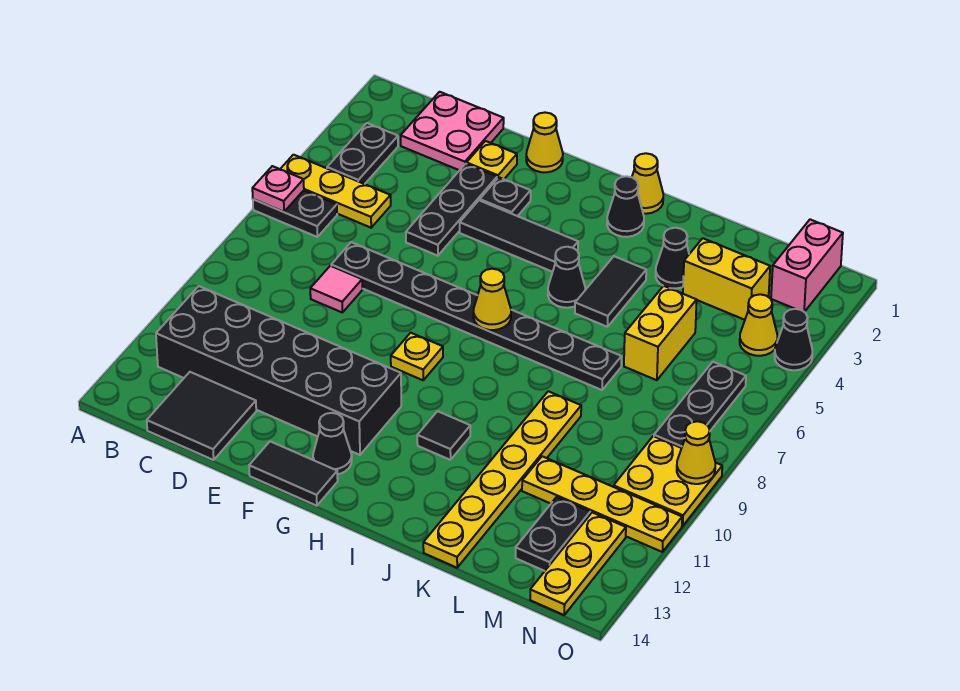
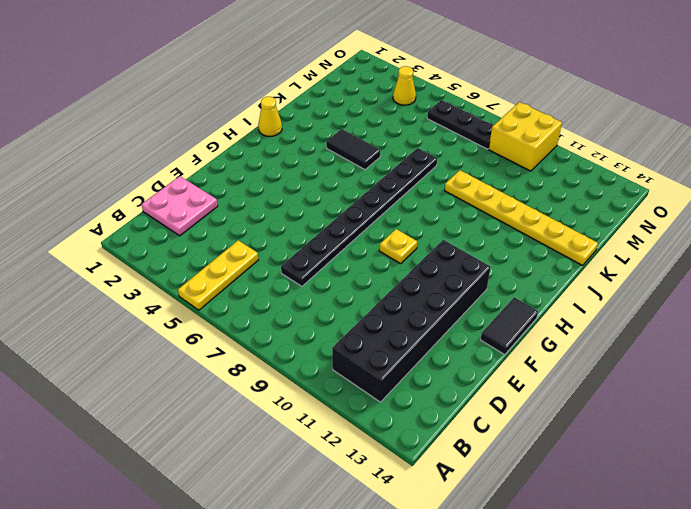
yellow 2x2 brick [489,102,562,171] -> yellow 2x2 plate [614,436,722,526]
none -> black 1x2 plate [253,191,337,237]
none -> black 1x2 plate [327,123,398,184]
none -> black 2x2 tile [147,372,256,460]
none -> pink 1x1 tile [310,266,362,313]

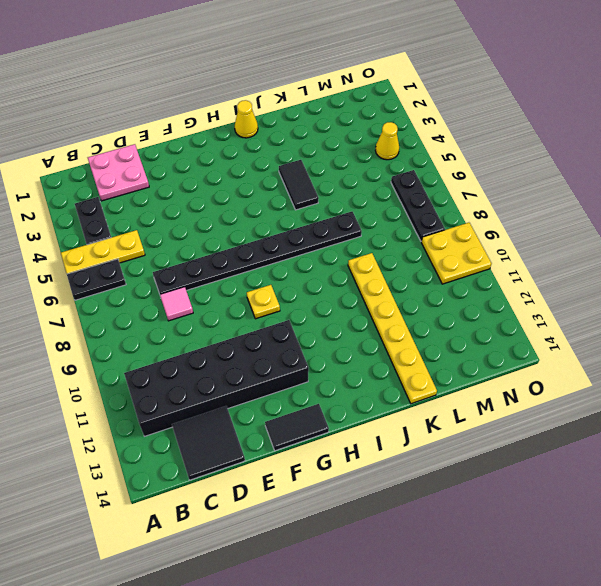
none -> yellow 1x1 plate [467,141,517,179]
none -> black 1x3 plate [406,164,497,256]
none -> yellow 1x1 cone [526,113,563,172]
none -> black 1x1 plate [480,177,531,216]

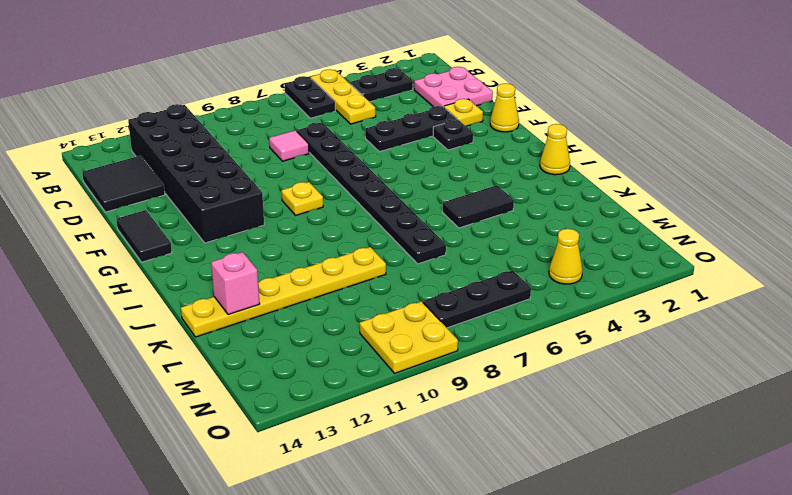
pink 1x1 brick [211,252,260,315] -> none
none -> black 1x3 tile [460,200,578,272]
none -> black 1x1 cone [313,413,352,474]
none -> black 1x1 cone [607,176,644,237]
none -> black 1x1 cone [548,247,585,308]

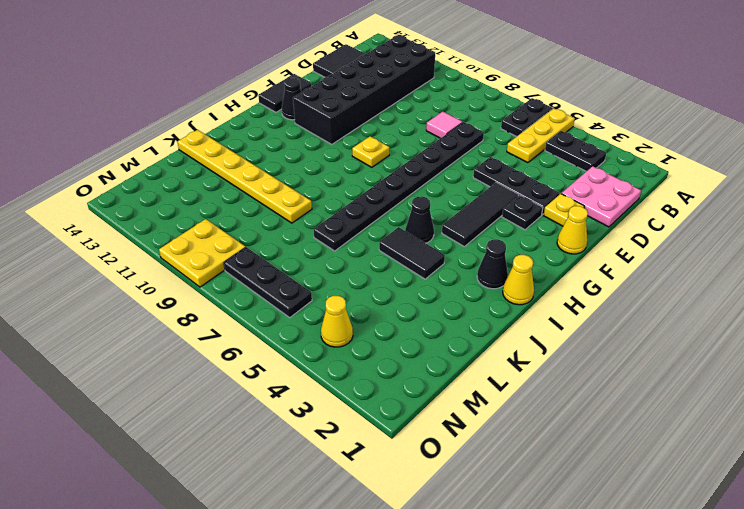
none -> black 1x1 tile [417,411,470,460]
none -> black 1x1 cone [656,228,689,289]
none -> yellow 1x2 brick [683,238,770,320]
none -> yellow 1x2 brick [624,286,697,380]

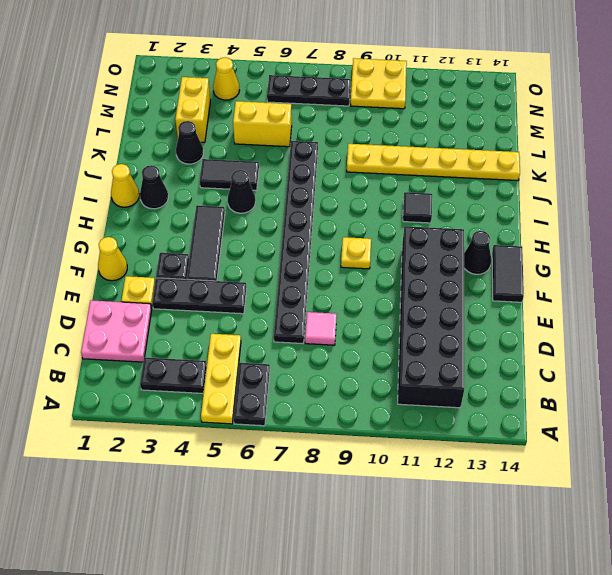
none -> black 2x2 tile [147,372,256,460]
none -> yellow 1x4 plate [522,456,682,552]
none -> black 1x2 plate [516,497,590,571]
none -> pink 1x2 brick [771,219,843,312]

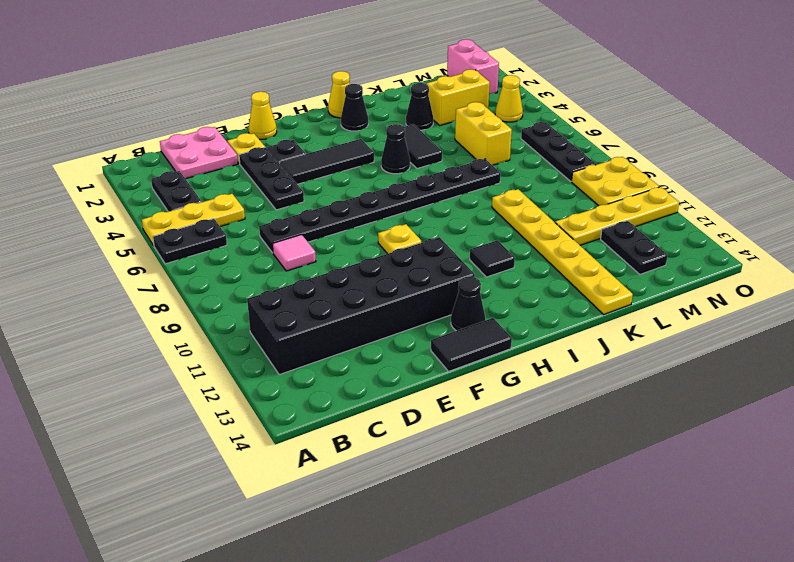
none -> black 2x2 tile [147,372,256,460]
none -> yellow 1x3 plate [530,512,626,615]
none -> black 1x1 cone [775,309,813,370]
none -> pink 1x1 plate [252,166,304,212]

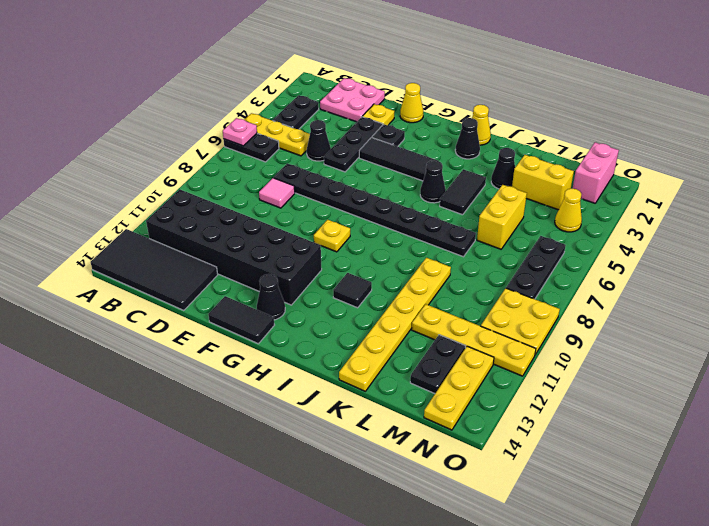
black 2x4 tile [91,229,218,310] -> black 2x2 tile [147,372,256,460]
black 1x1 cone [307,120,331,161] -> black 1x1 cone moved to [775,309,813,370]
none -> yellow 1x1 cone [473,269,511,330]
none -> yellow 1x1 cone [677,421,715,484]

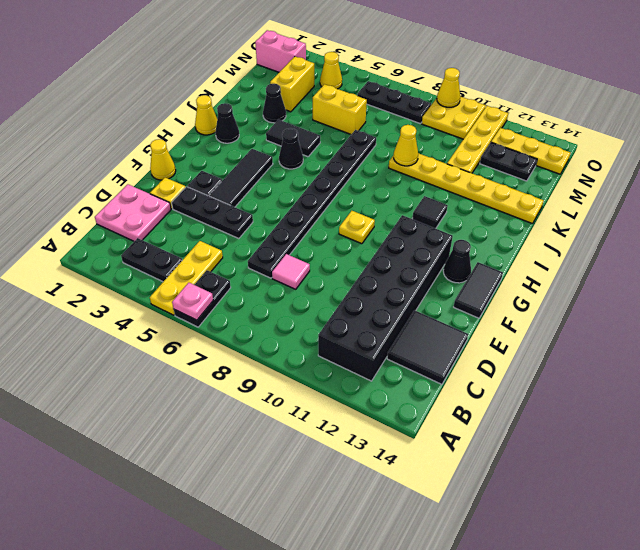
yellow 1x1 cone [394,125,418,166] -> yellow 1x1 cone moved to [473,269,511,330]
none -> black 1x1 cone [775,309,813,370]

